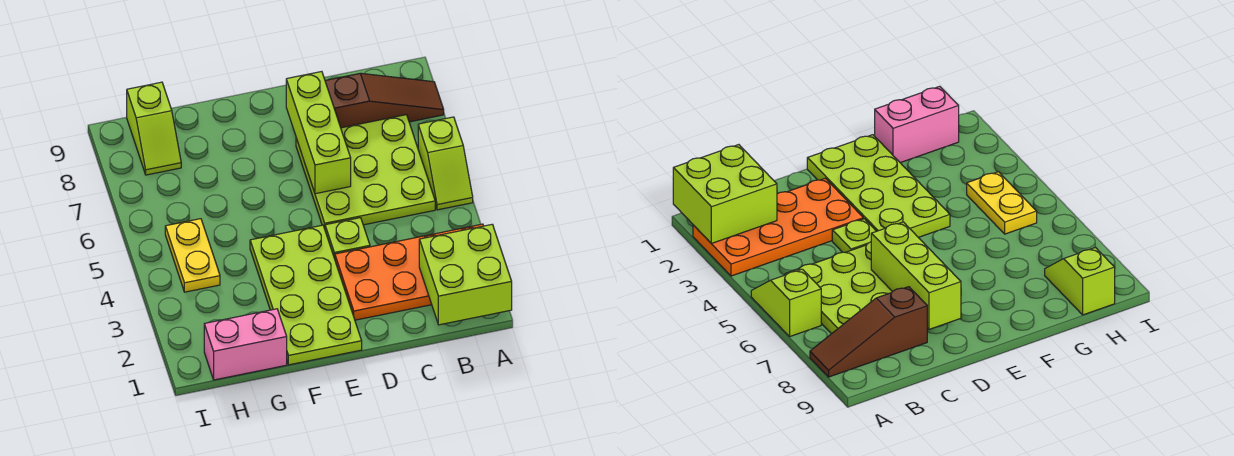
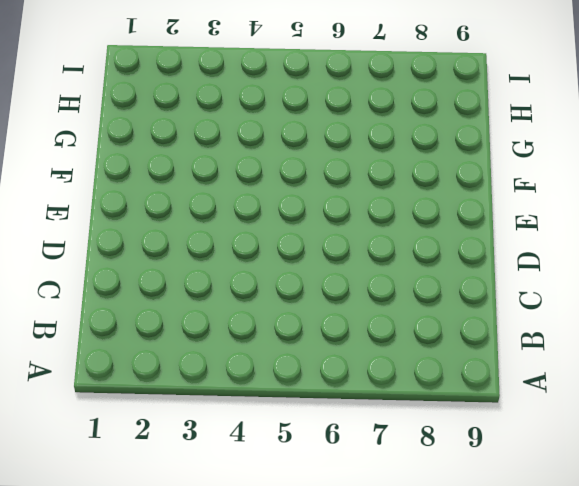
none -> orange 2x4 plate [335,224,483,320]
none -> lime 1x2 slope [418,117,473,210]

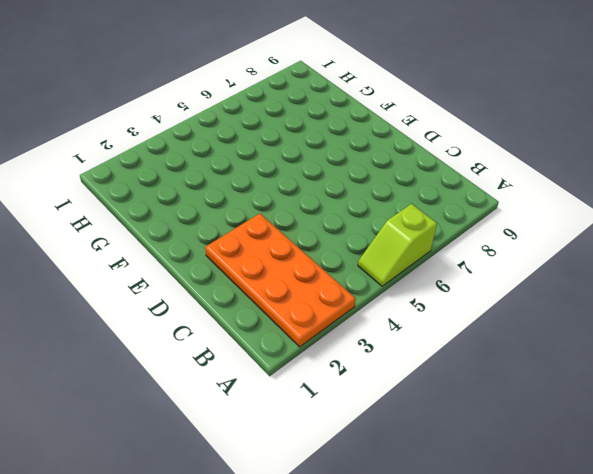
none -> brown 1x3 slope [325,73,444,128]
none -> lime 3x3 plate [296,115,435,228]

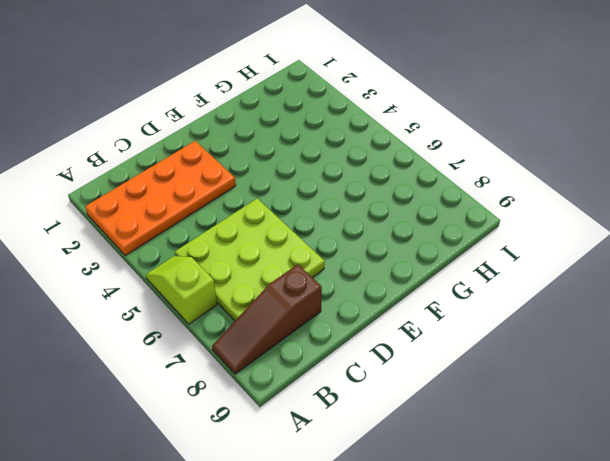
none -> lime 1x1 plate [325,218,370,258]
none -> lime 2x4 plate [250,225,362,365]

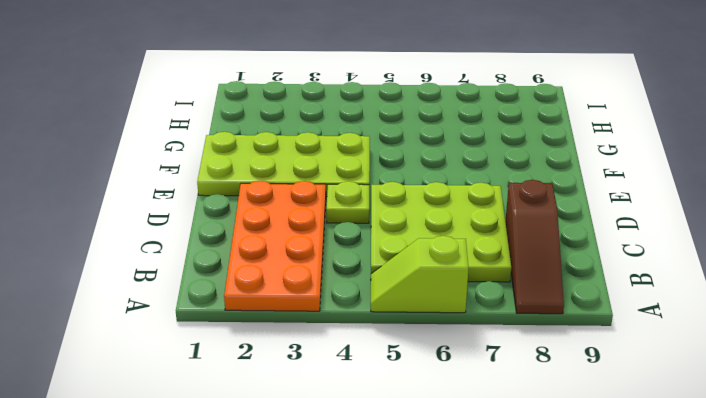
none -> pink 1x2 brick [204,309,287,380]
none -> yellow 1x2 plate [165,219,220,292]

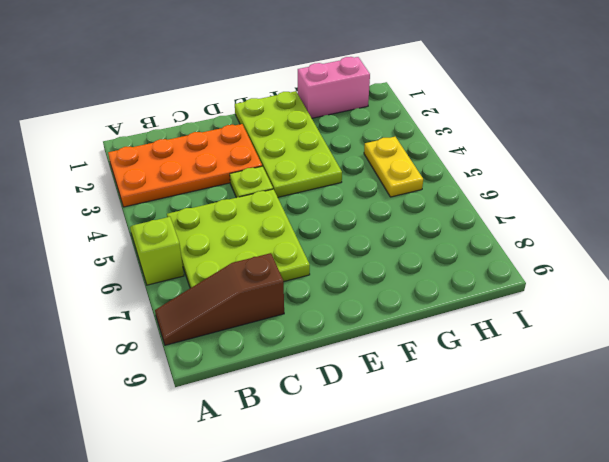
none -> lime 1x2 slope [127,82,181,175]
none -> lime 2x2 brick [419,224,512,325]

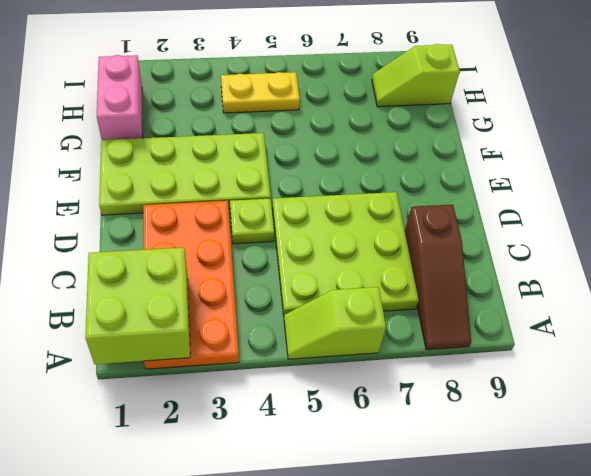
none -> lime 1x3 brick [286,72,351,194]

